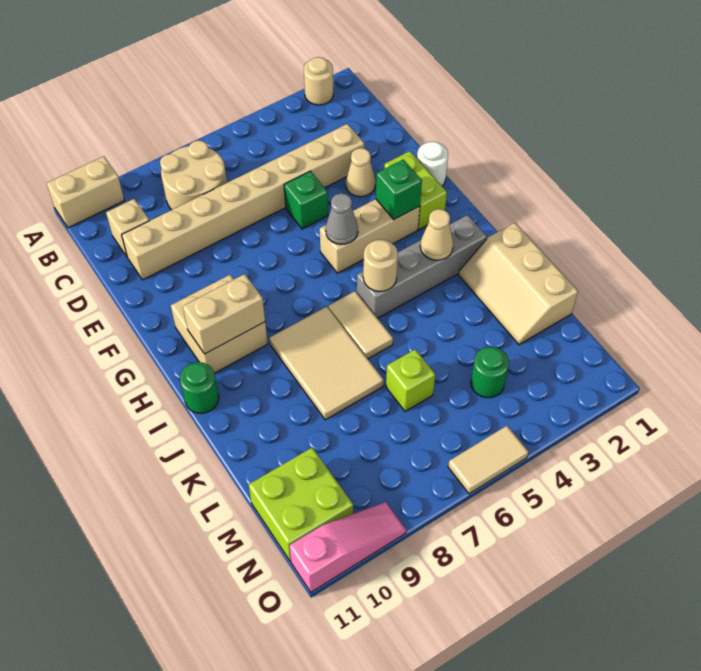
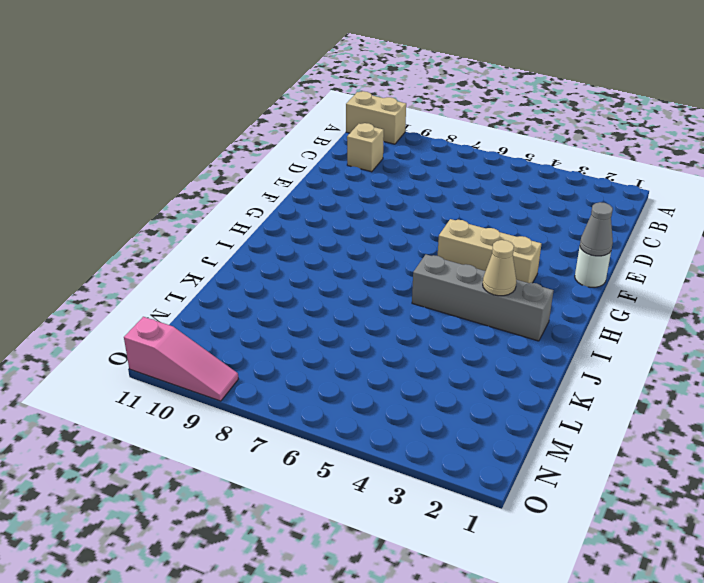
grey 1x1 cone [580,202,613,256] -> grey 1x1 cone moved to [326,193,358,244]
none -> tan 1x1 round brick [304,57,333,105]
none -> tan 2x2 round brick [160,140,227,210]
none -> tan 1x8 brick [122,124,364,280]

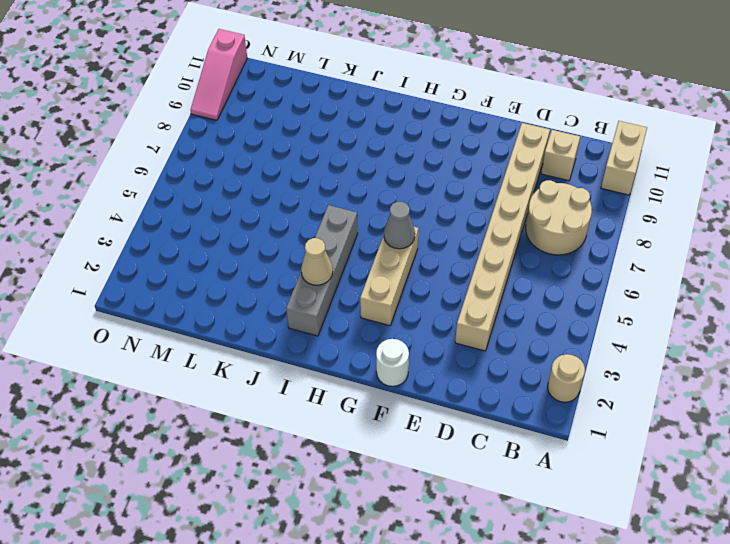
none -> tan 1x1 cone [346,148,376,197]
none -> green 1x1 brick [284,171,328,229]
none -> lime 1x2 brick [384,151,447,230]

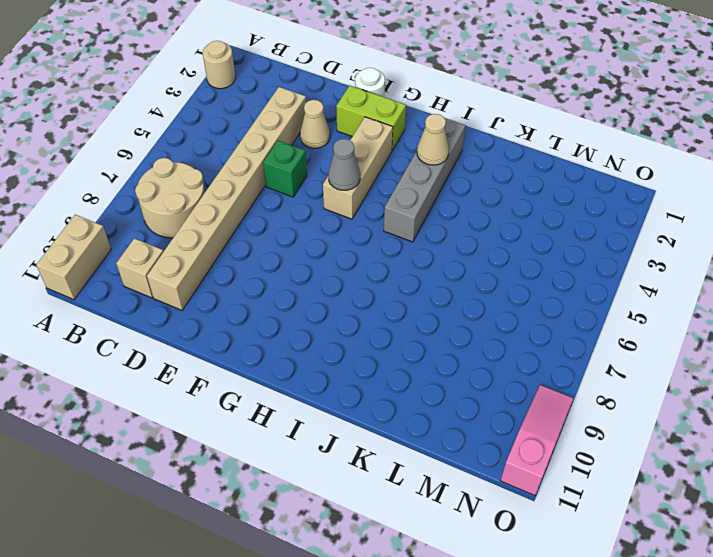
none -> tan 2x2 brick [171,275,268,373]
none -> tan 1x2 tile [328,291,393,359]
none -> tan 2x3 tile [269,307,384,420]

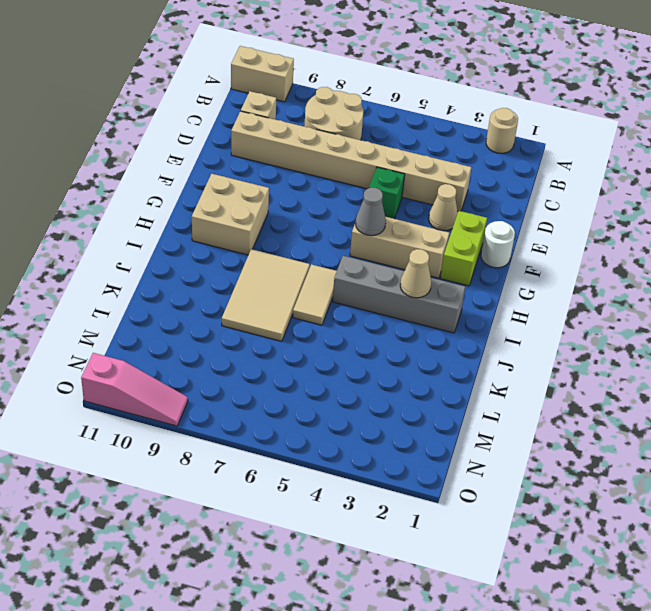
none -> green 1x1 round brick [180,362,219,413]
none -> tan 2x3 slope [459,223,578,345]
none -> lime 1x1 brick [386,349,435,411]

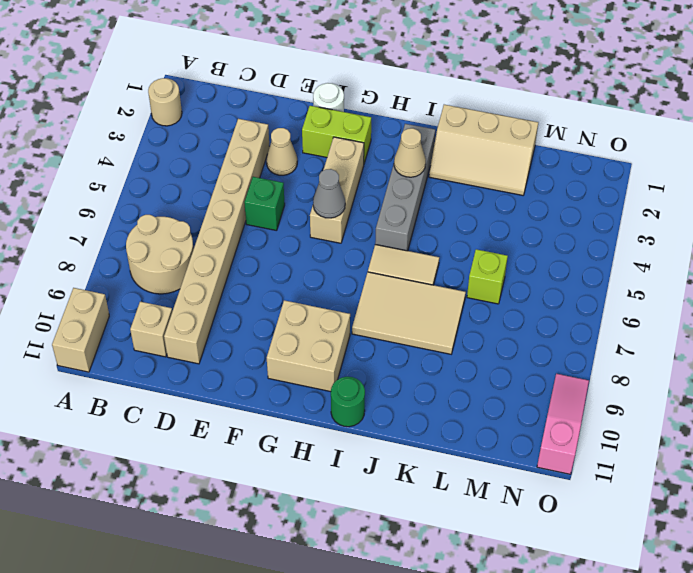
none -> green 1x1 round brick [471,347,509,398]
none -> lime 2x2 brick [248,447,353,561]
none -> tan 1x2 tile [448,426,528,494]

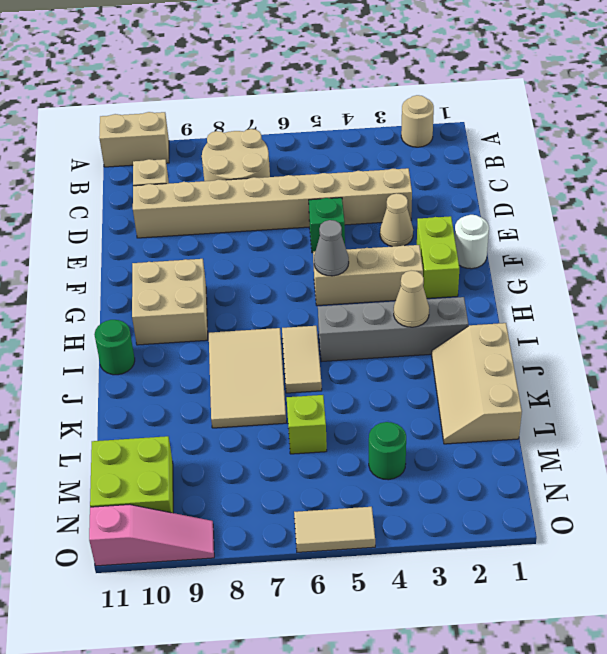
none -> green 1x1 brick [376,160,422,219]
none -> tan 1x2 brick [183,274,265,354]
none -> tan 1x1 round brick [363,240,398,292]

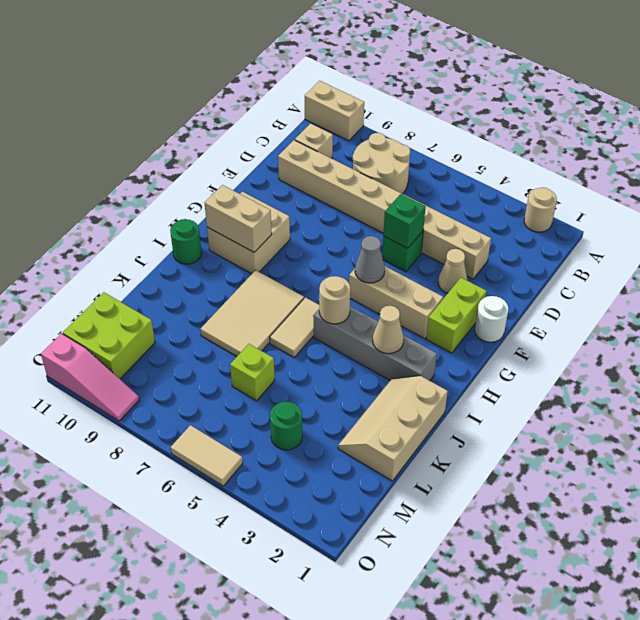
green 1x1 brick [383,194,426,248] -> green 1x1 brick moved to [376,160,422,219]

